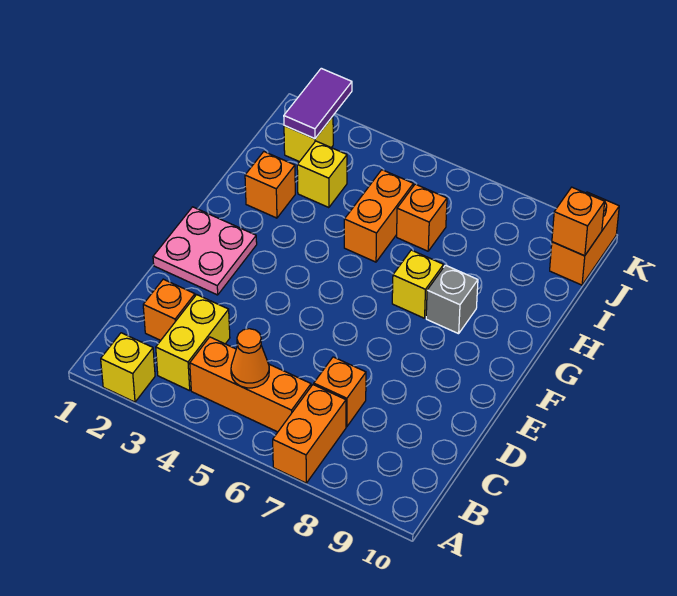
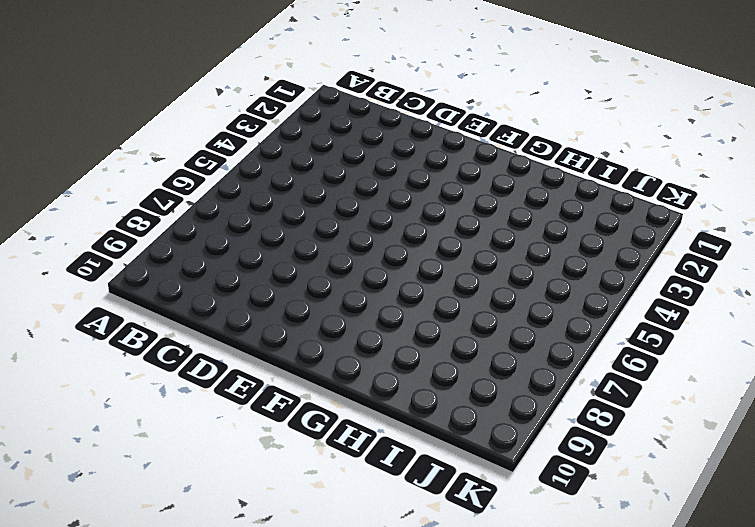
none -> yellow 1x1 brick [101,333,155,402]
none -> orange 1x2 brick [273,385,346,483]
none -> yellow 1x2 brick [156,295,230,391]

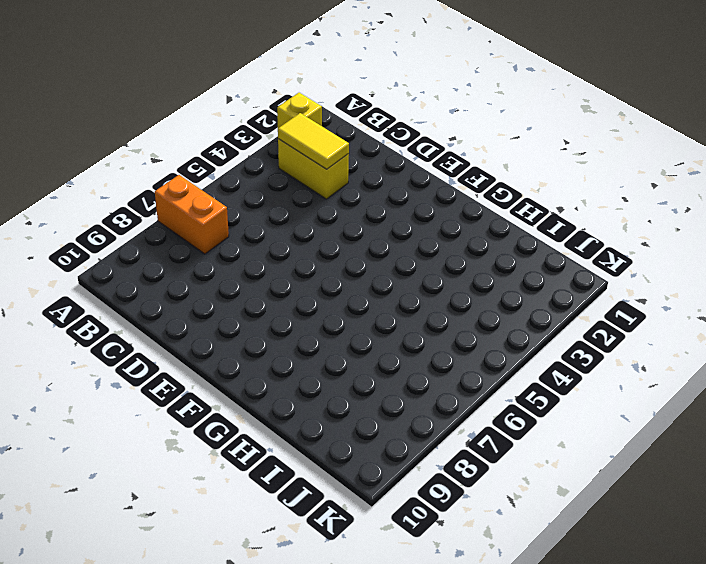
yellow 1x2 tile [278,113,349,169] -> none
none -> orange 1x3 brick [190,337,311,432]
none -> orange 1x1 brick [143,279,195,340]
none -> orange 1x1 brick [314,357,366,427]

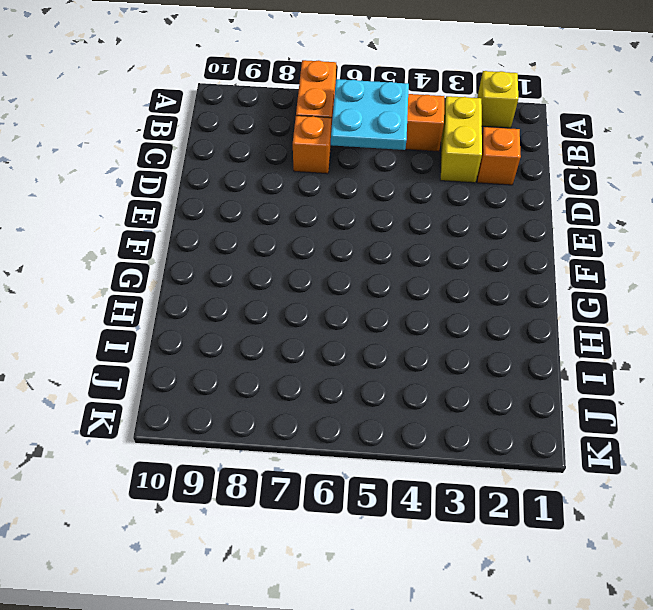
cyan 2x2 plate [331,79,409,150] -> orange 1x1 cone [231,329,269,388]
none -> pink 2x2 plate [153,207,257,295]
none -> yellow 1x1 brick [392,250,444,318]
none -> grey 1x1 brick [426,265,478,334]

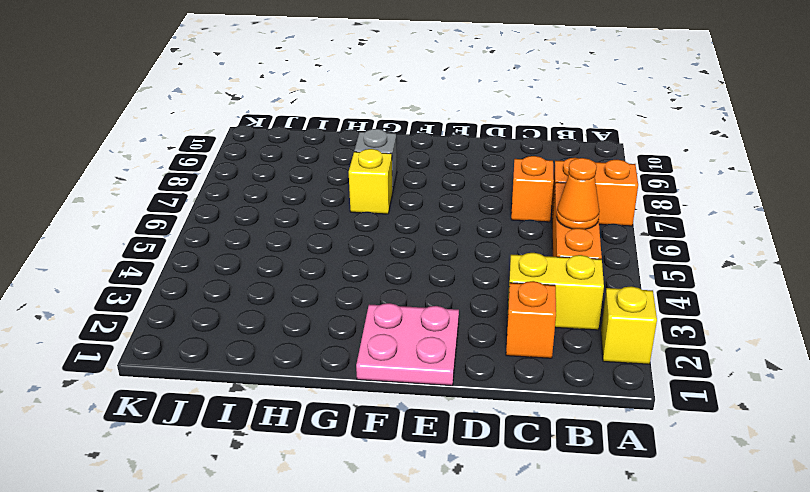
none -> orange 1x1 brick [245,152,295,218]
none -> orange 1x2 brick [344,170,413,262]
none -> yellow 1x1 brick [297,141,347,208]

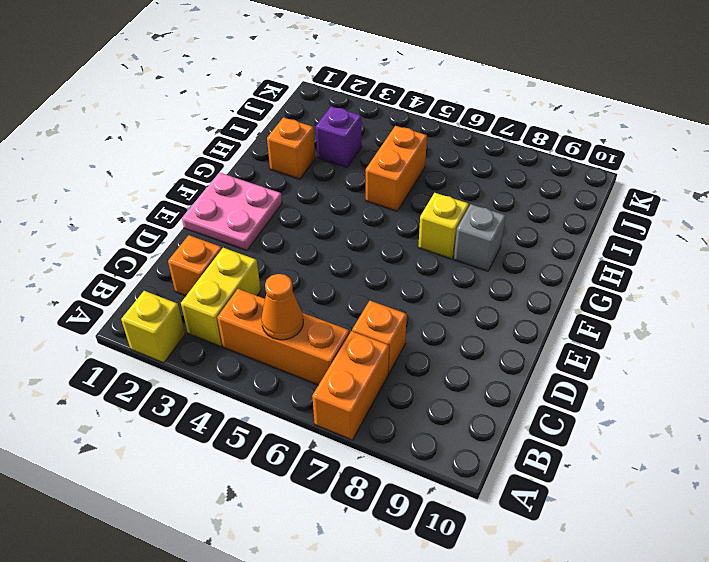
purple 1x1 brick [316,106,362,167] -> yellow 1x1 brick [297,141,347,208]
none -> orange 1x1 brick [397,184,447,251]
none -> yellow 1x1 brick [284,116,333,162]
none -> orange 1x2 brick [550,192,619,285]

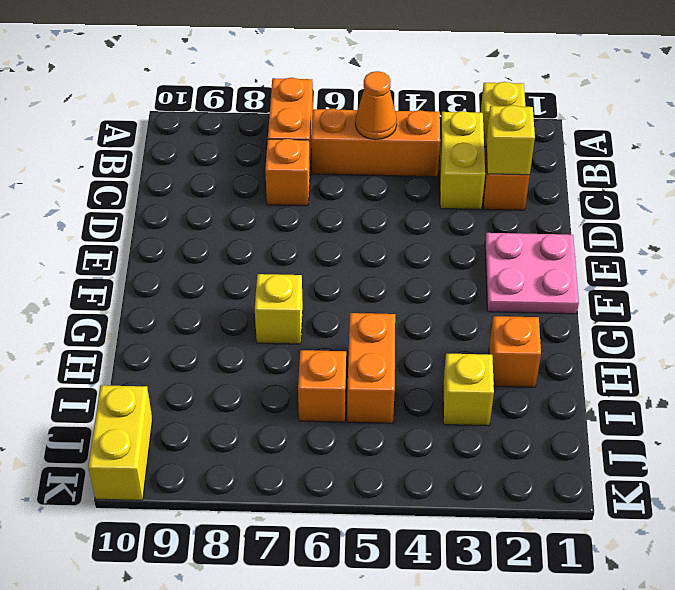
yellow 1x1 brick [486,105,535,175] -> yellow 1x1 brick moved to [284,116,333,162]
yellow 1x2 brick [88,385,152,500] -> orange 1x2 brick [550,192,619,285]
none -> grey 1x1 brick [426,265,478,334]
none -> purple 1x2 tile [284,68,352,139]
none -> orange 1x1 brick [552,187,605,256]

